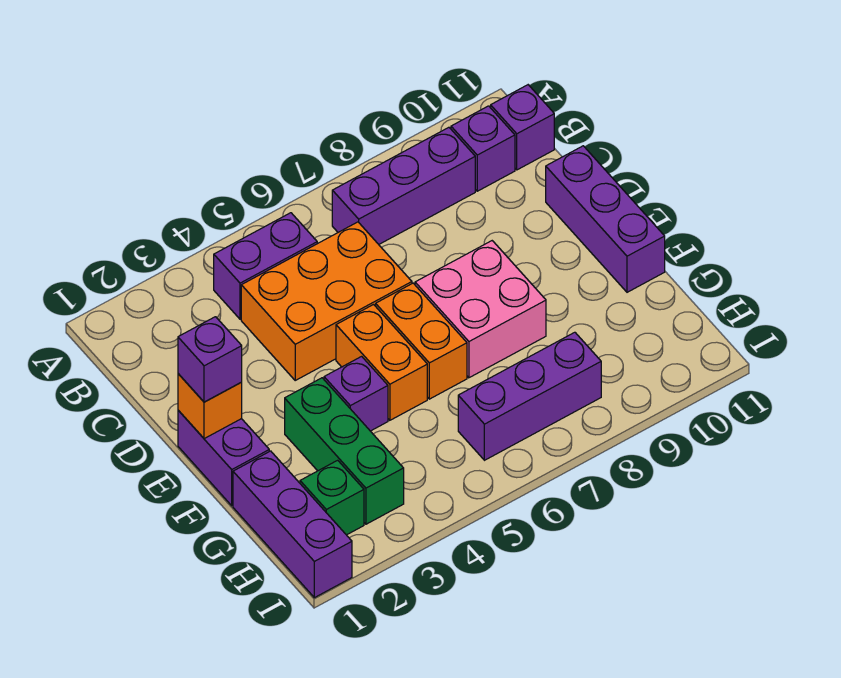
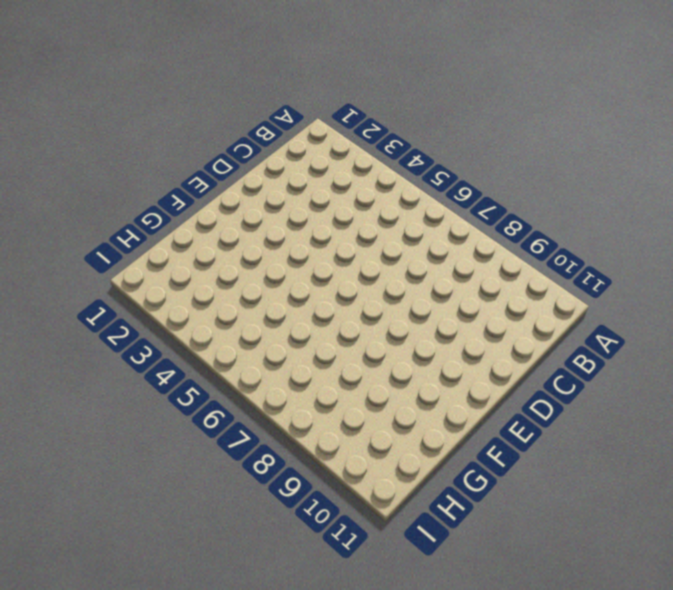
none -> purple 1x2 brick [214,213,317,319]
none -> purple 1x3 brick [332,127,475,244]
none -> purple 1x1 brick [451,106,515,191]

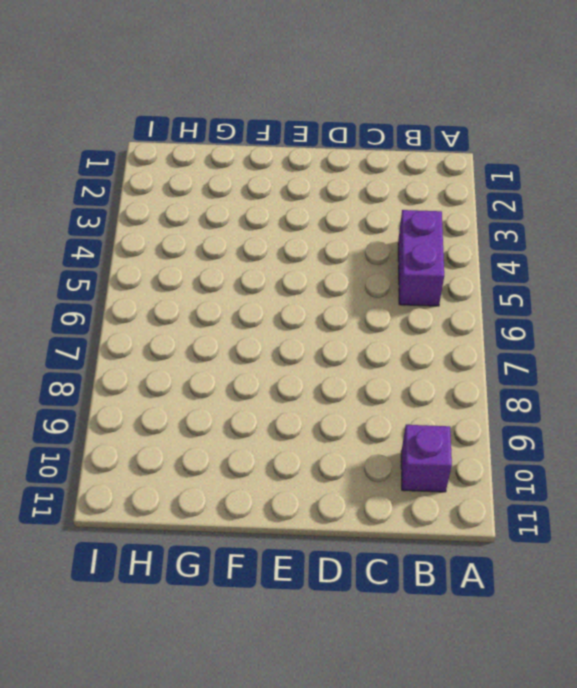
none -> purple 1x3 brick [332,127,475,244]
none -> purple 1x1 brick [491,85,554,170]
none -> orange 2x3 brick [241,222,412,380]

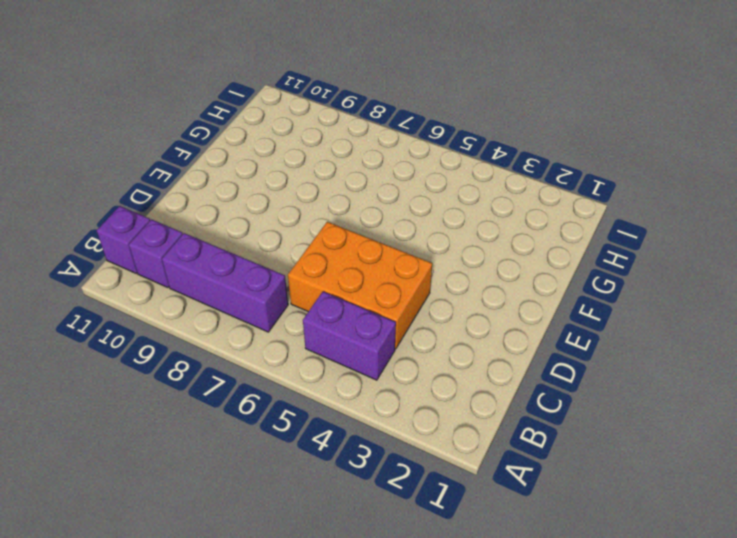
none -> purple 1x3 brick [546,146,665,292]
none -> purple 1x2 brick [178,410,269,506]
none -> orange 1x2 brick [336,305,427,420]

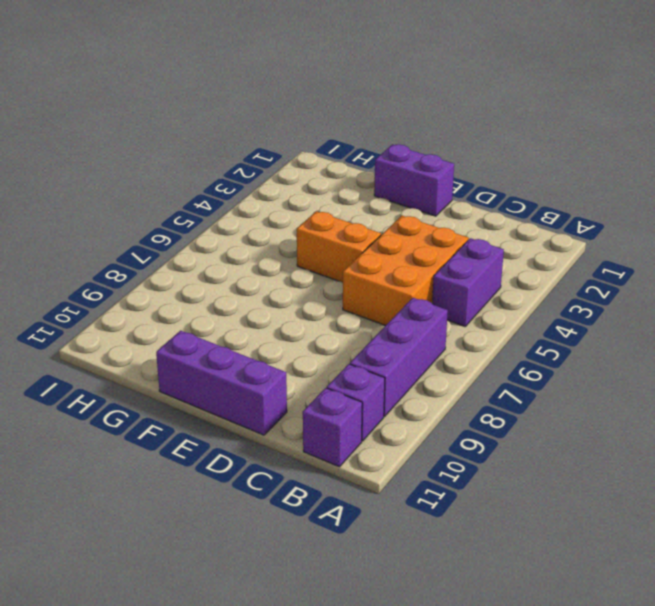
none -> orange 1x2 brick [376,283,467,399]
none -> pink 2x2 brick [415,241,546,378]
none -> green 1x3 brick [285,378,404,524]

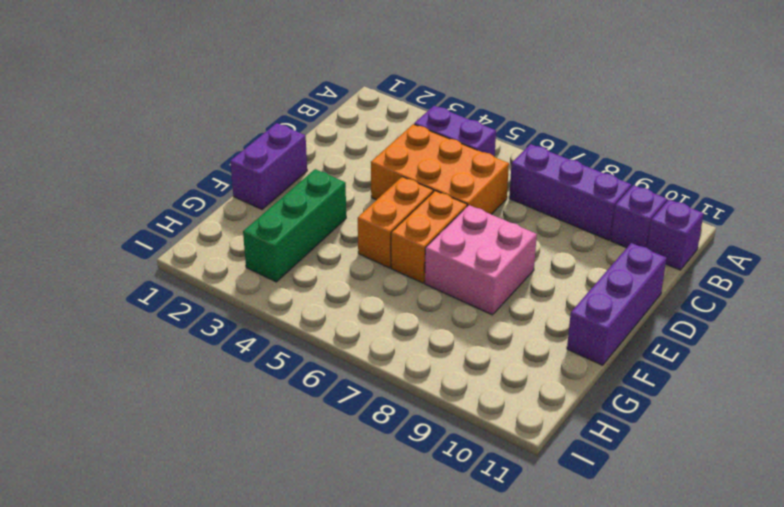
none -> purple 1x1 brick [324,356,388,431]
none -> purple 1x3 brick [233,451,352,598]
none -> green 1x1 brick [300,460,364,535]

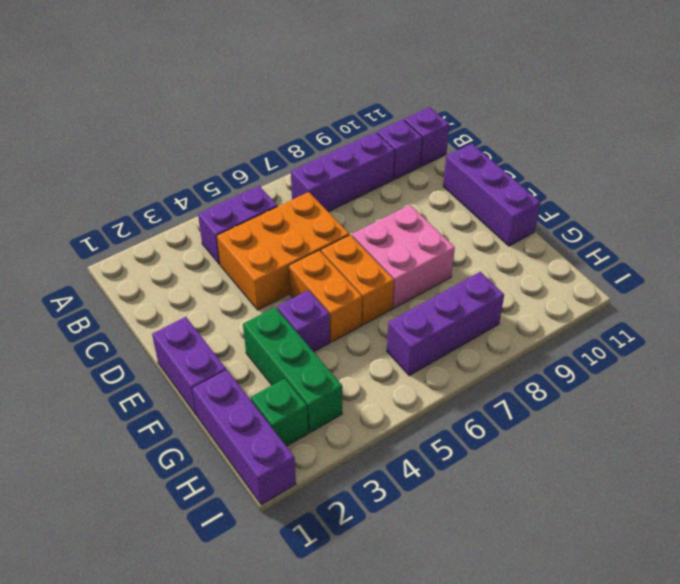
none -> orange 1x1 brick [178,374,242,439]
none -> purple 1x1 brick [178,317,242,402]

